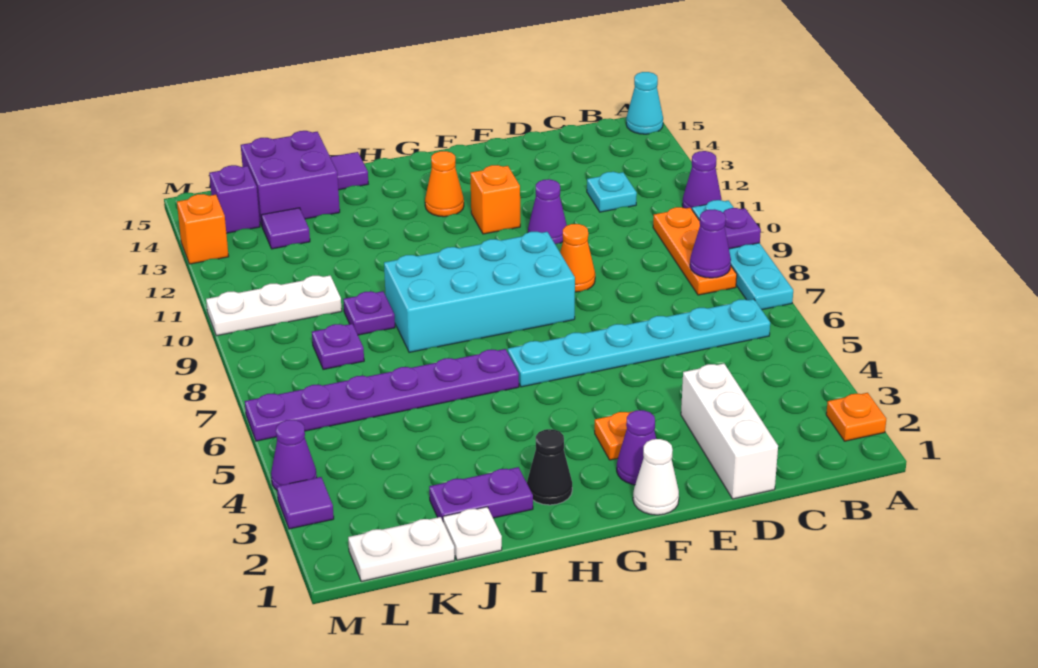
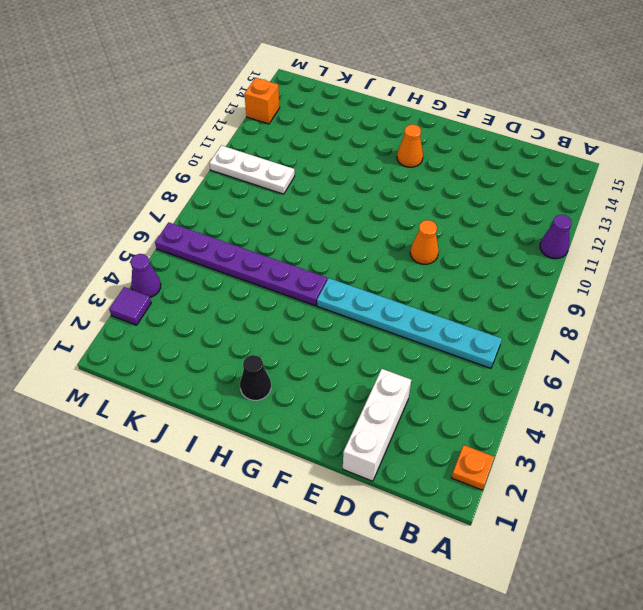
none -> cyan 1x4 plate [692,200,793,310]
none -> cyan 1x1 cone [626,72,663,134]
none -> orange 1x3 plate [653,207,737,295]
none -> cyan 1x1 plate [587,172,637,212]

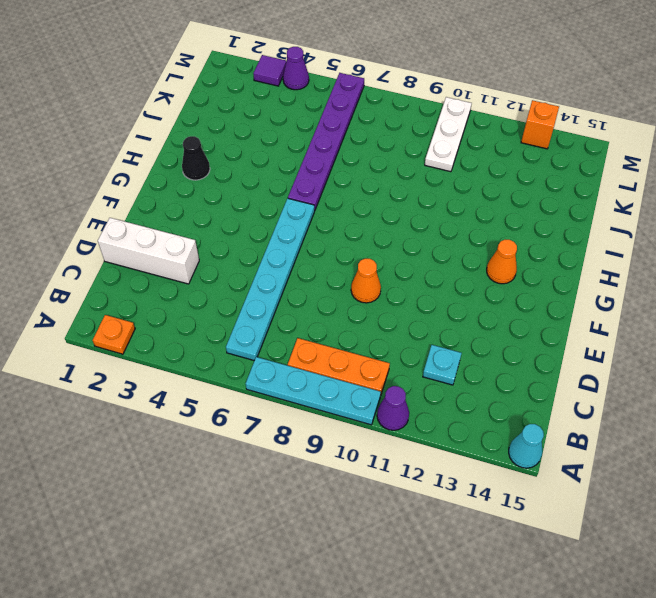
none -> purple 1x1 cone [528,179,567,244]
none -> white 1x1 cone [633,439,679,515]
none -> purple 1x1 cone [617,410,656,485]
none -> orange 1x1 plate [595,411,633,460]

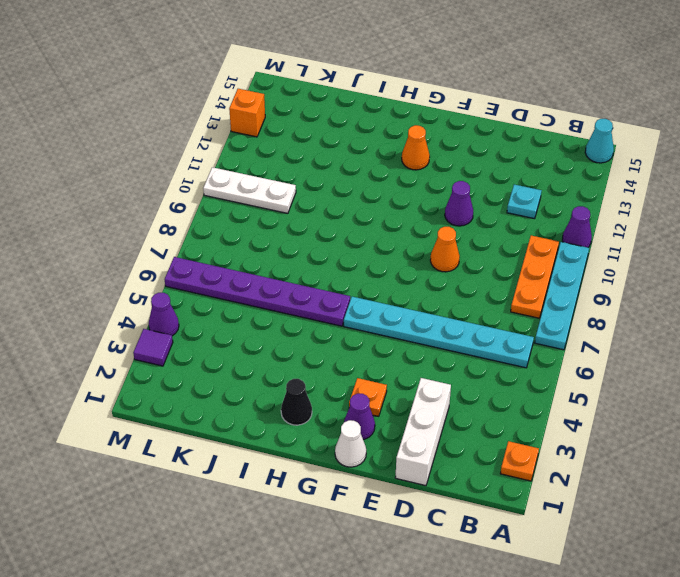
none -> cyan 2x4 brick [384,232,575,352]
none -> orange 1x1 brick [470,165,520,234]
none -> purple 1x2 plate [429,467,533,520]
none -> purple 1x1 tile [330,152,368,190]

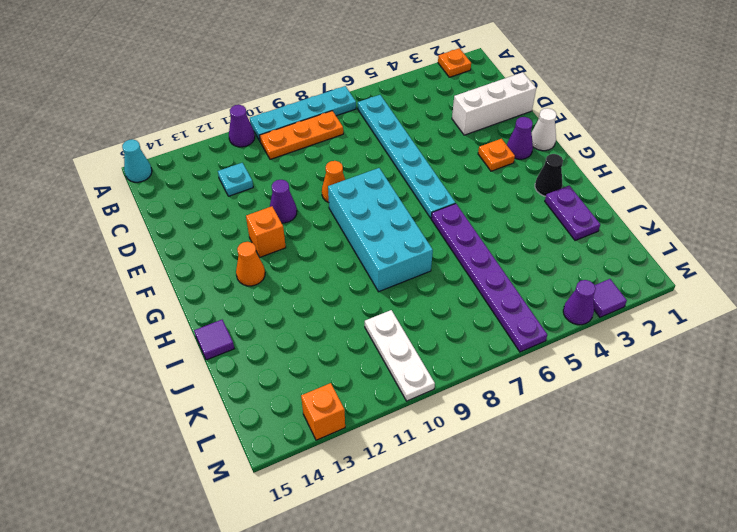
none -> white 1x1 plate [443,507,502,560]
none -> purple 1x1 plate [343,291,395,335]
none -> purple 2x2 brick [241,131,340,226]
none -> white 1x2 plate [348,517,455,581]

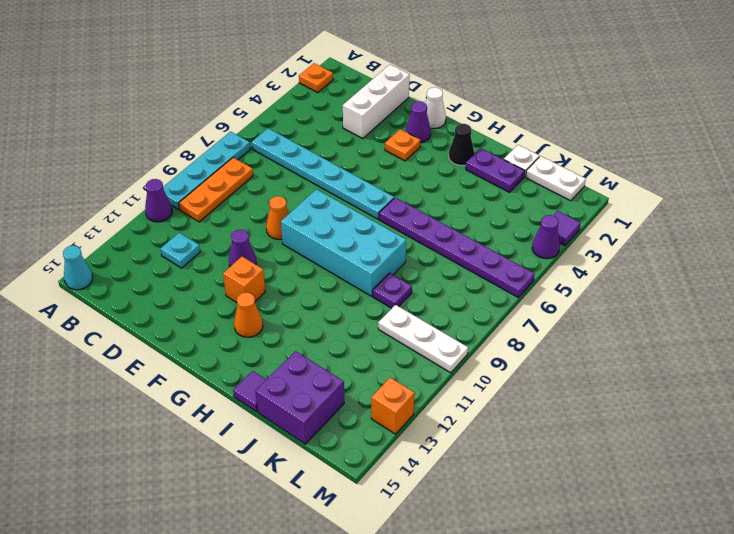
none -> purple 1x1 plate [312,324,364,370]
none -> purple 1x1 tile [261,208,310,249]
none -> purple 1x1 brick [209,165,260,233]
none -> purple 1x1 plate [723,208,761,249]

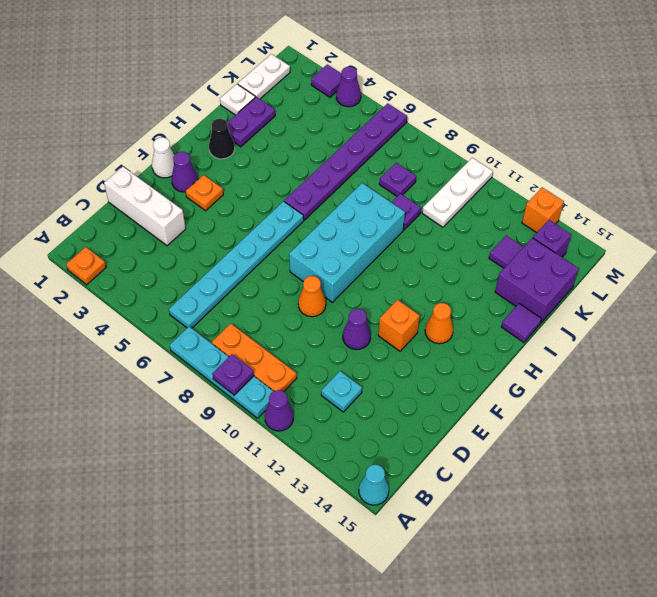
none -> purple 1x1 cone [690,209,731,278]

